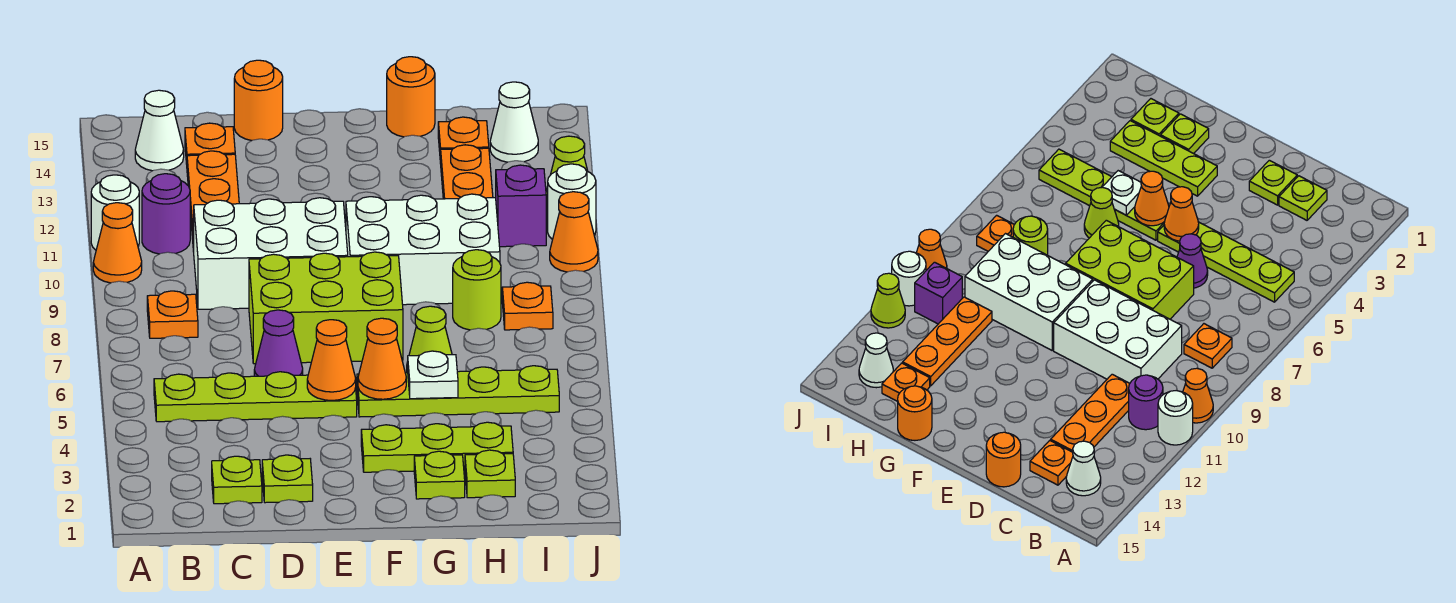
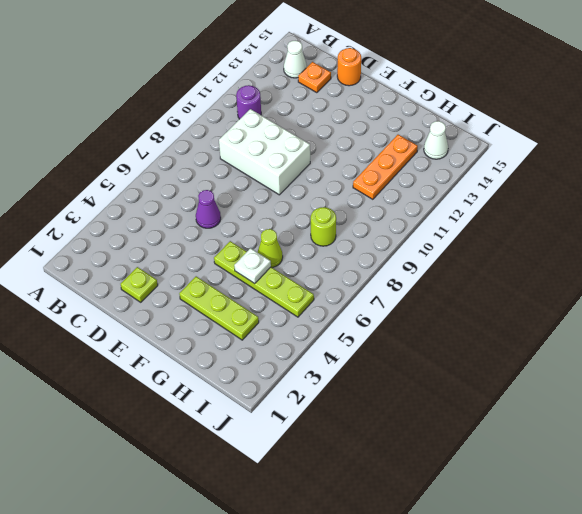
none -> orange 1x1 cone [93,203,142,283]
none -> white 1x1 round brick [91,175,139,250]
none -> lime 1x4 plate [154,372,357,422]
none -> orange 1x1 plate [147,291,198,338]

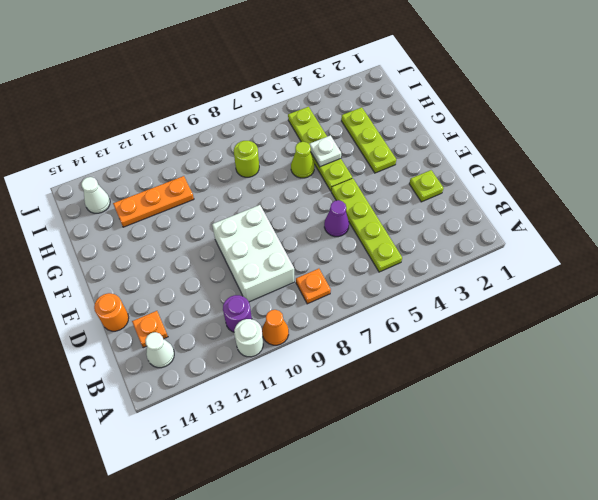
none -> lime 1x1 plate [212,456,262,504]
none -> orange 1x3 plate [187,151,239,252]
none -> lime 2x3 brick [249,252,403,364]
none -> white 2x3 brick [346,194,500,305]

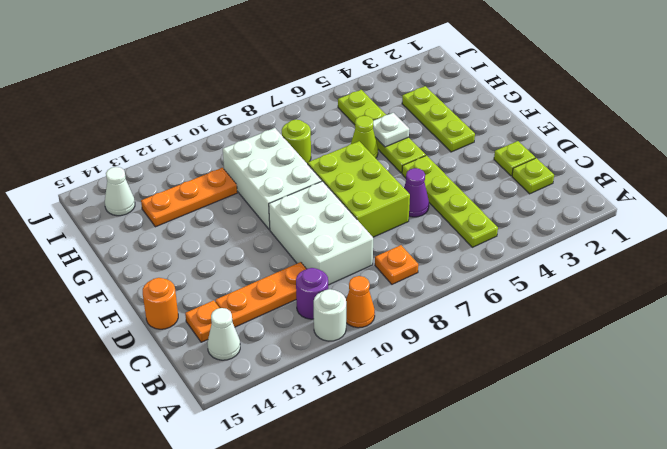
none -> lime 1x1 plate [414,451,465,499]
none -> orange 1x1 round brick [387,57,435,137]
none -> lime 1x1 plate [465,450,515,498]
none -> orange 1x1 plate [438,117,489,164]

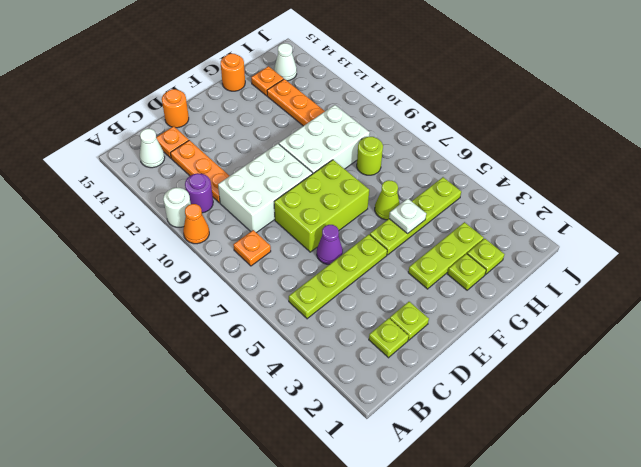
none -> orange 1x1 plate [502,282,553,330]
none -> purple 1x1 brick [496,165,546,247]
none -> orange 1x1 cone [550,192,598,272]
none -> white 1x1 round brick [548,164,596,240]

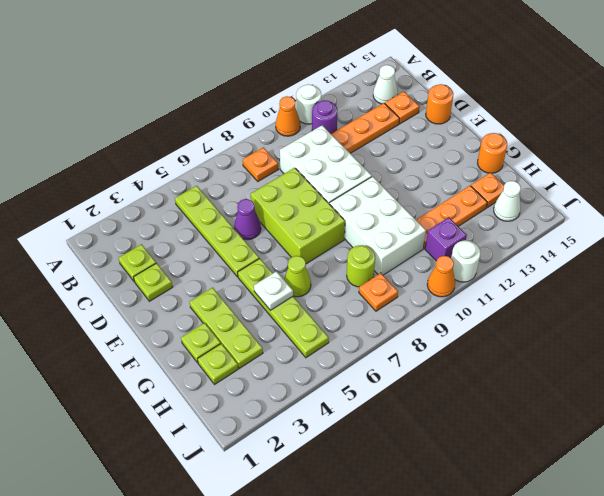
none -> lime 1x1 cone [546,136,588,209]
none -> orange 1x1 cone [307,320,356,400]
none -> orange 1x1 cone [358,318,406,399]

